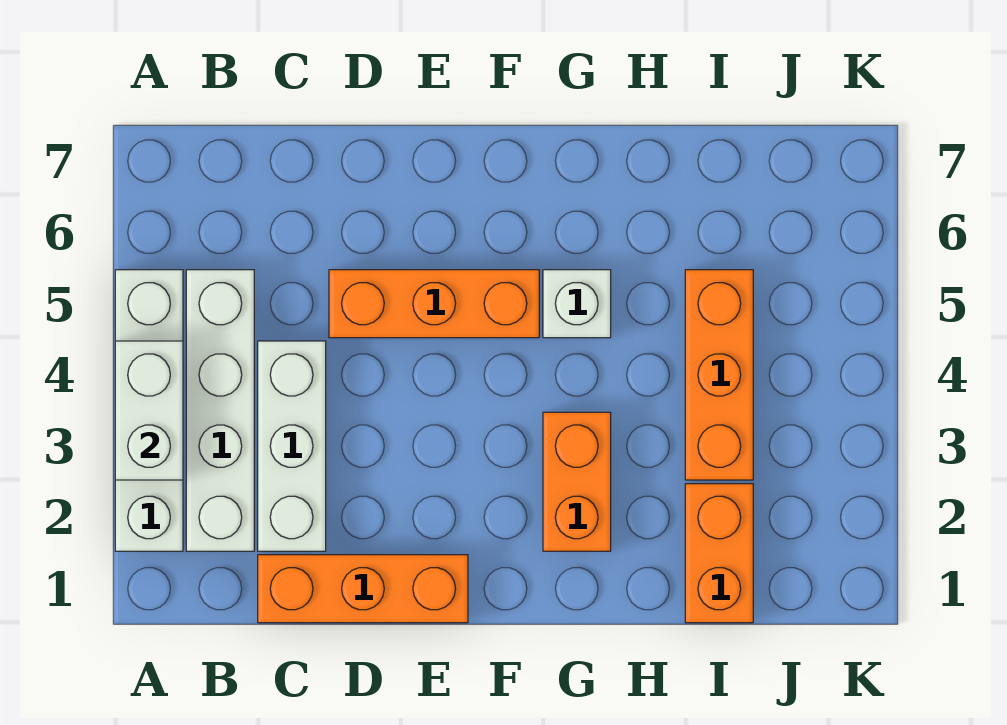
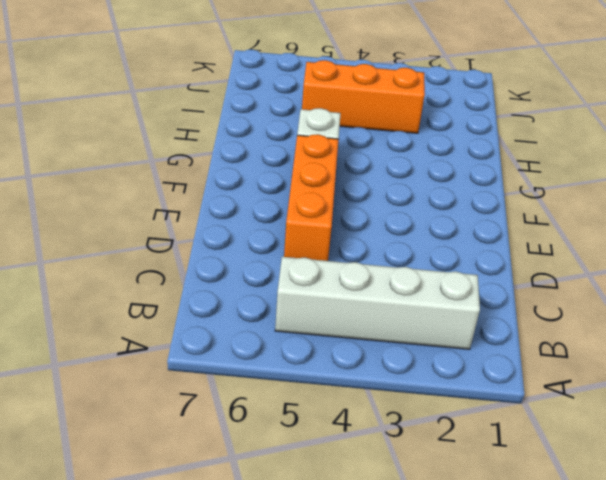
none -> white 1x4 brick [115,270,183,551]
none -> orange 1x3 brick [258,555,468,623]

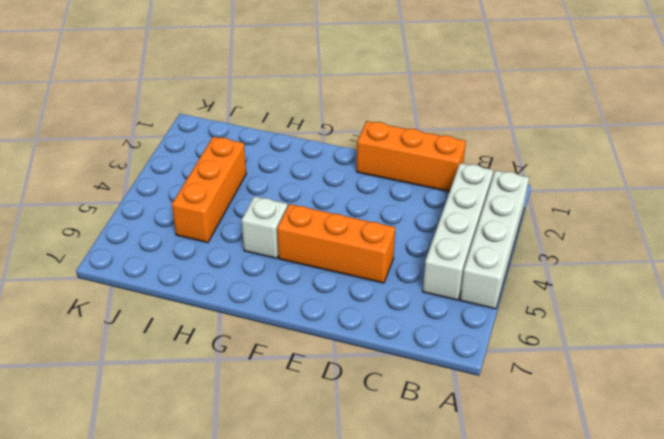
none -> white 1x3 brick [258,341,326,551]
none -> orange 1x2 brick [543,412,611,551]

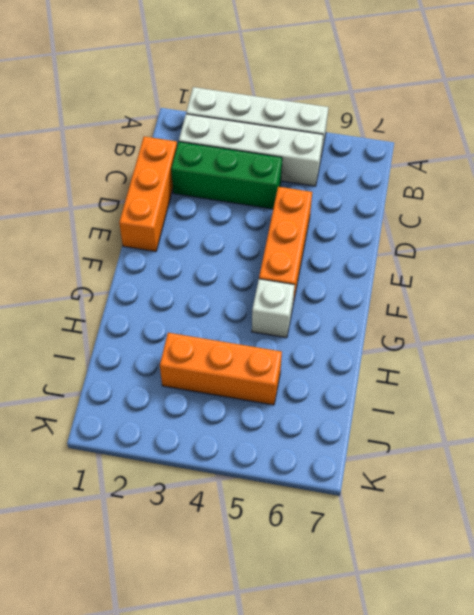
green 1x3 brick [171,142,282,209] -> white 1x3 brick [258,341,326,551]
none -> orange 1x2 brick [543,412,611,551]
none -> orange 1x2 brick [685,484,753,623]

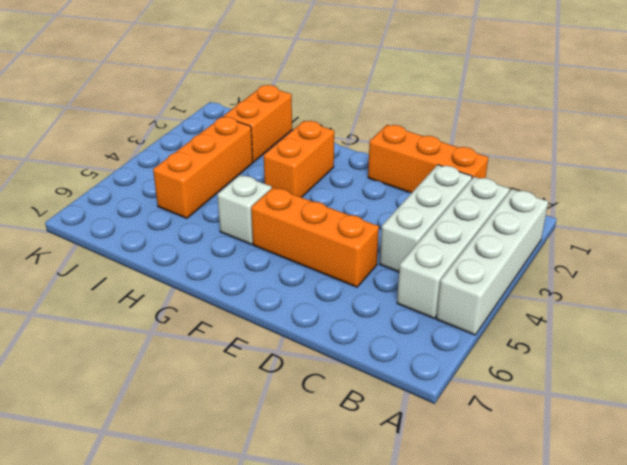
none -> white 1x2 brick [115,341,183,480]

